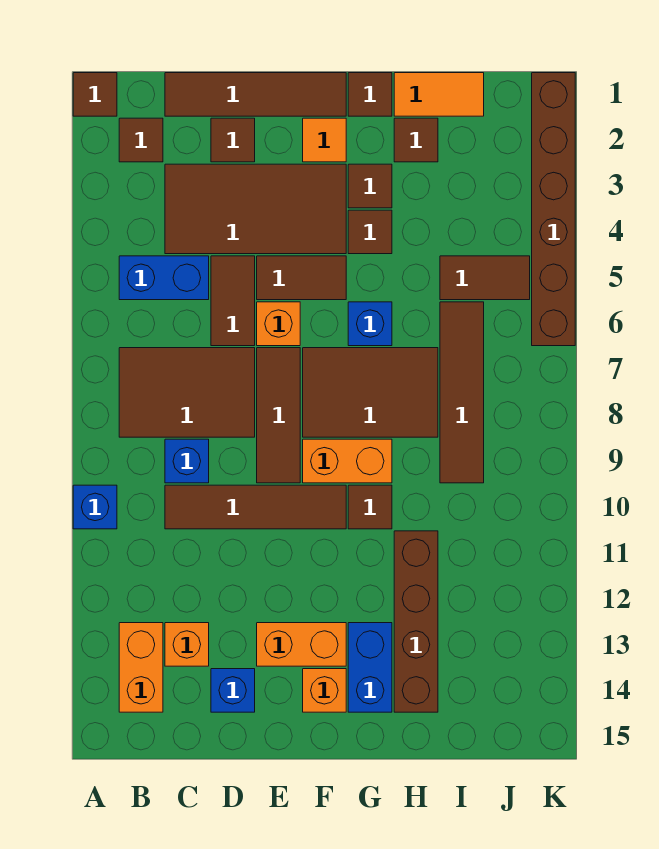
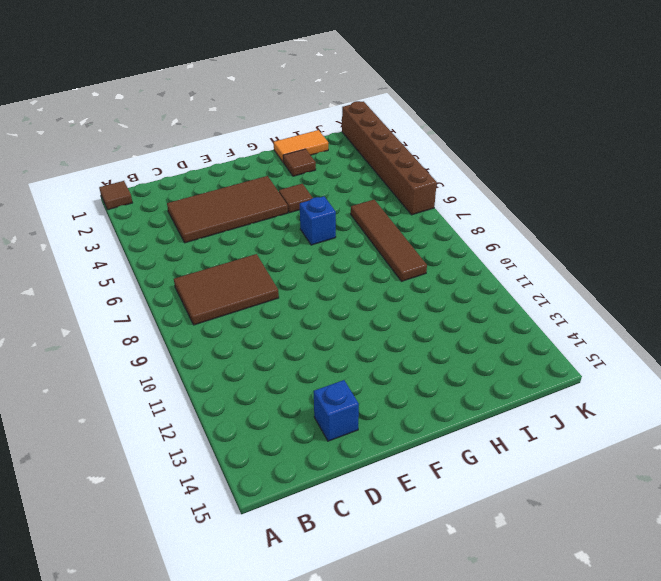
none -> blue 1x1 brick [73,485,117,529]
none -> brown 1x1 tile [119,118,163,162]
none -> blue 1x2 brick [119,256,209,300]
none -> orange 1x2 brick [119,623,163,712]

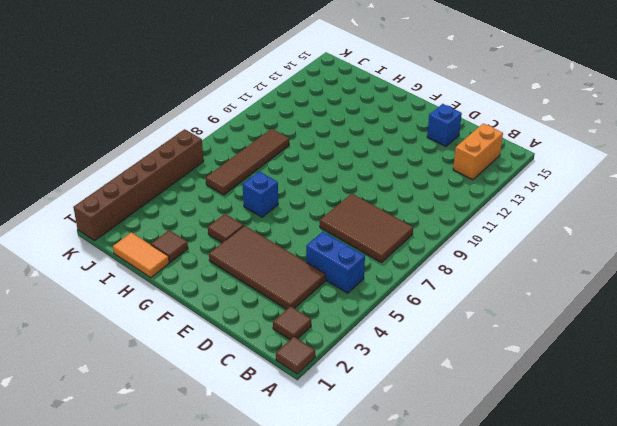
none -> blue 1x1 brick [73,485,117,529]
none -> brown 1x4 tile [165,73,346,116]
none -> blue 1x1 brick [165,439,209,483]
none -> brown 1x4 tile [165,485,346,529]

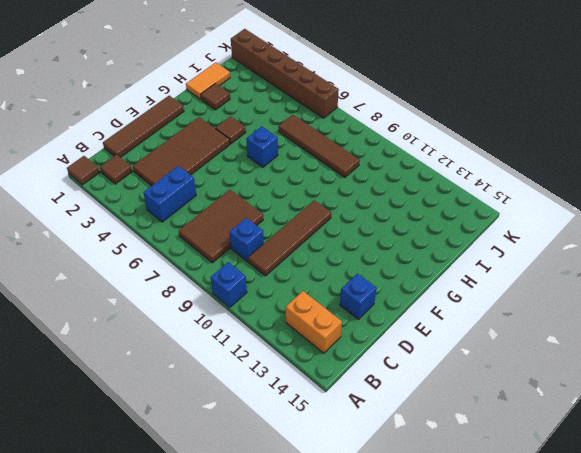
none -> orange 1x1 brick [165,623,209,666]
none -> brown 1x1 tile [211,118,255,162]
none -> brown 1x2 tile [211,256,255,346]
none -> brown 1x2 tile [257,256,346,300]

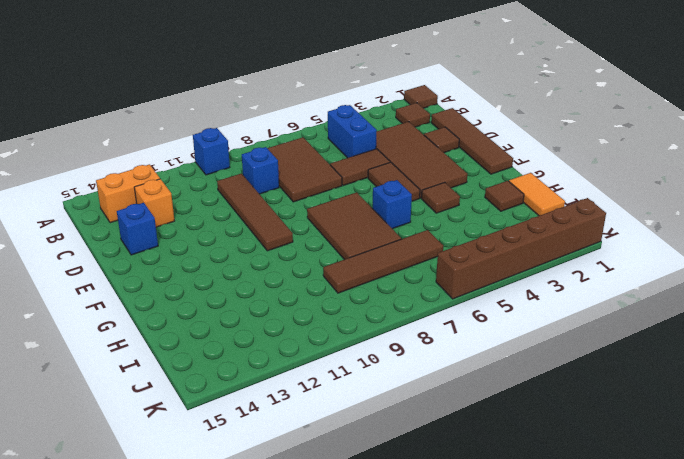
none -> orange 1x1 brick [257,302,300,346]
none -> brown 1x3 tile [257,348,300,483]
none -> orange 1x2 brick [257,623,346,666]
none -> orange 1x1 tile [303,118,346,162]

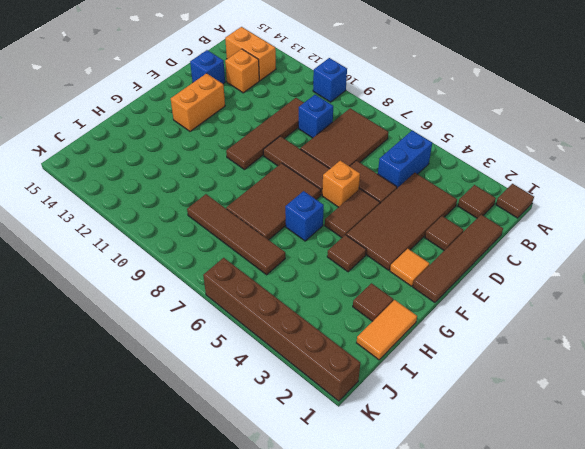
none -> orange 1x2 brick [303,439,392,483]
none -> orange 1x1 brick [303,669,346,712]
none -> brown 1x1 tile [348,73,392,116]
none -> brown 1x1 tile [348,164,392,208]

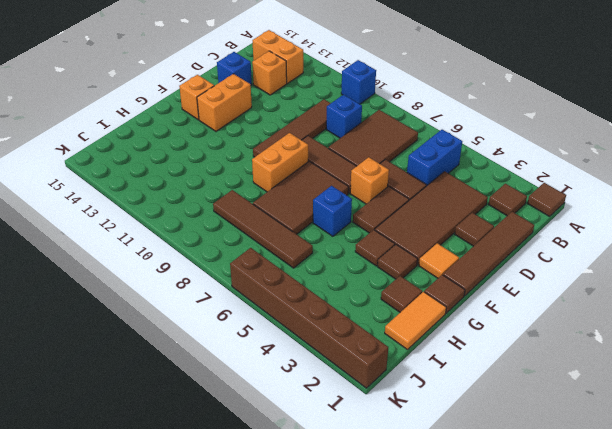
none -> brown 1x1 tile [348,485,392,529]
none -> blue 1x2 brick [348,623,392,712]
none -> brown 1x4 brick [394,531,438,712]
none -> brown 1x2 tile [440,256,530,300]

